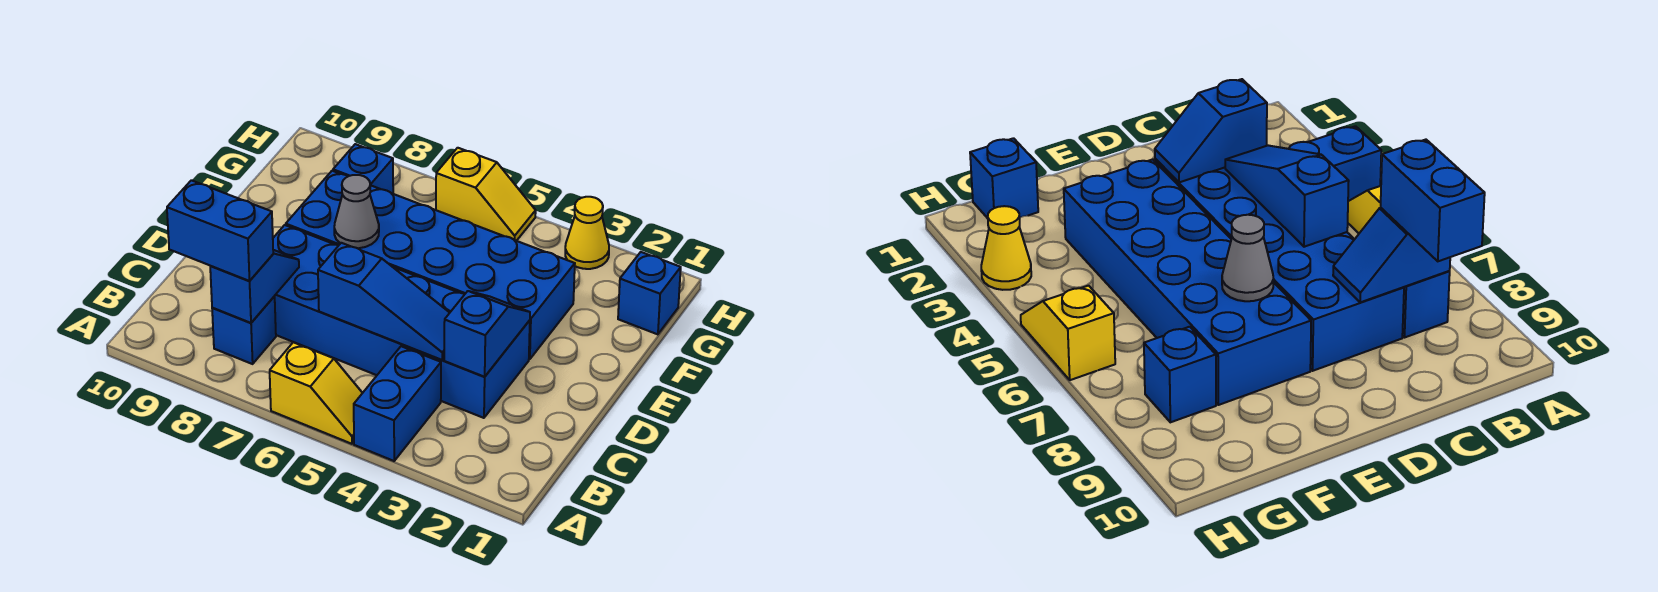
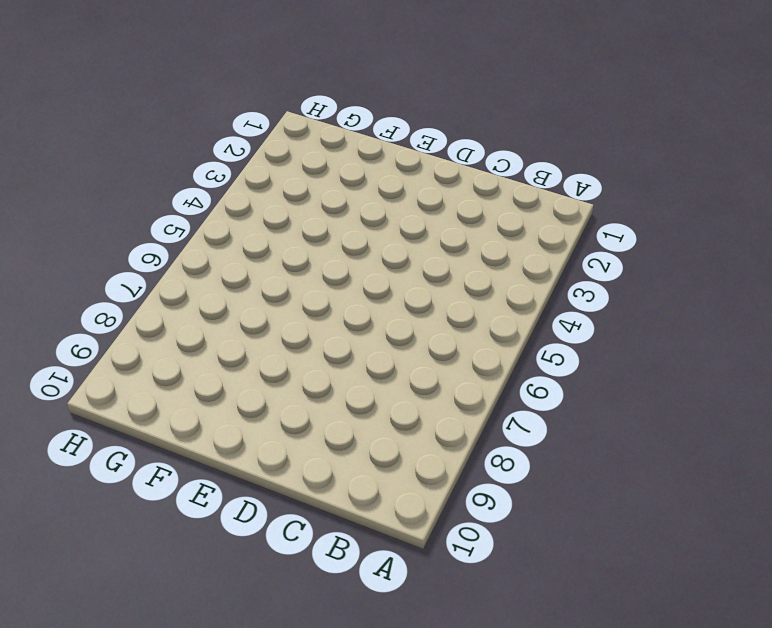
none -> blue 1x2 brick [354,346,441,461]
none -> yellow 1x2 slope [270,342,362,444]
none -> blue 1x1 brick [212,296,276,364]

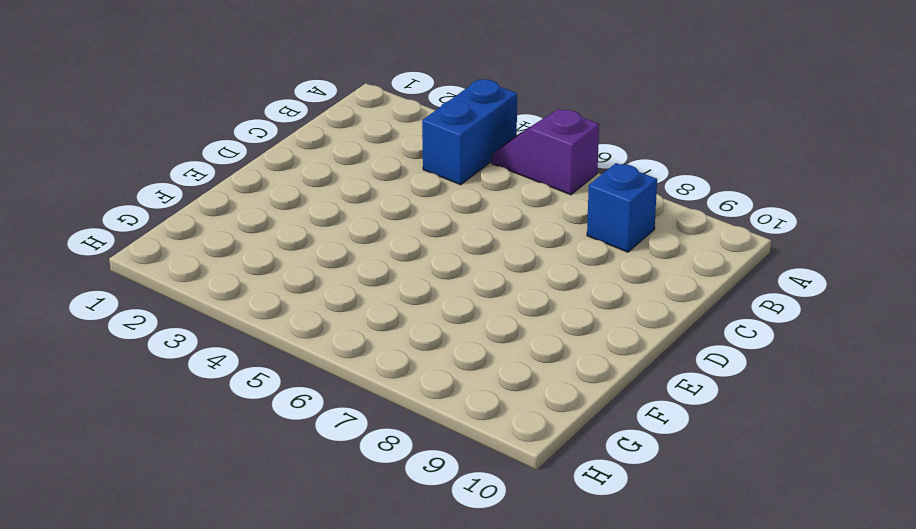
purple 1x2 slope [492,109,599,195] -> yellow 1x2 slope [270,342,362,444]
none -> blue 2x6 brick [273,225,530,418]
none -> blue 2x6 brick [286,171,575,359]
none -> blue 1x1 brick [618,252,681,334]

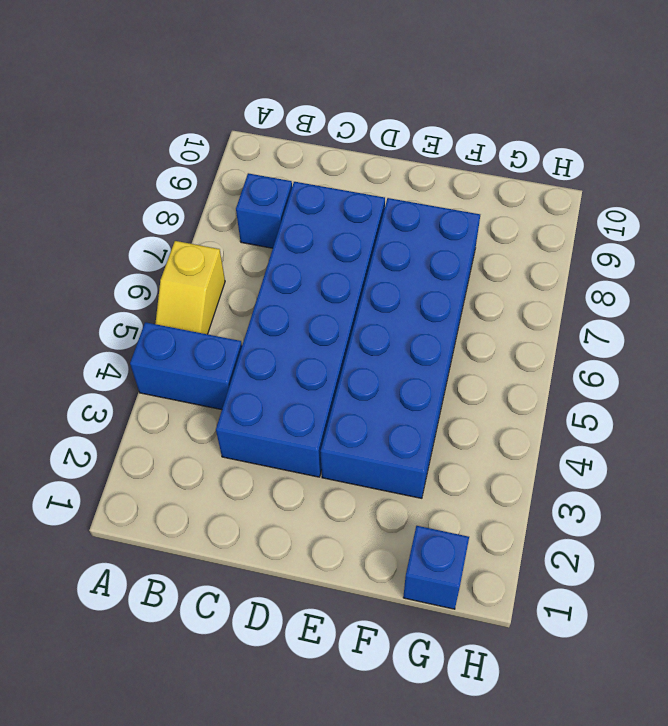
none -> blue 1x1 brick [333,144,393,194]
none -> yellow 1x1 cone [565,197,609,269]
none -> yellow 1x2 slope [436,148,536,241]

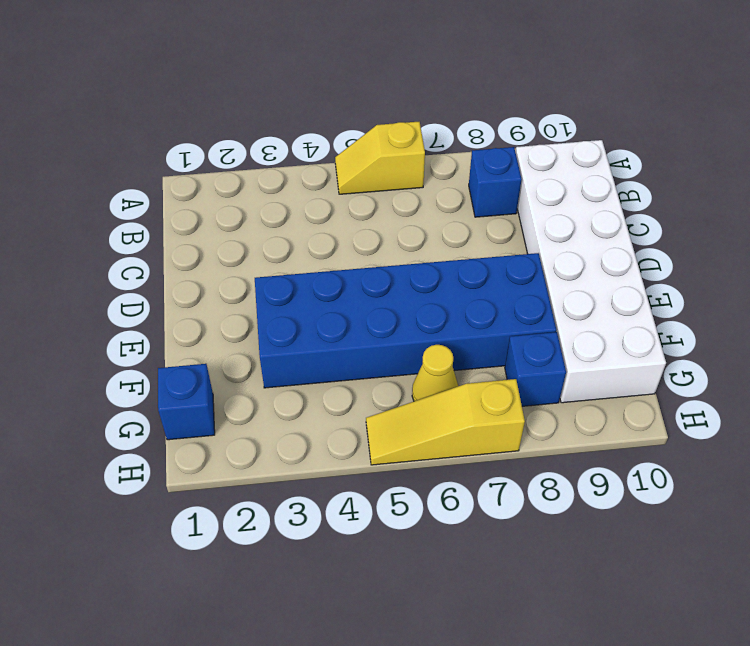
white 2x6 brick [516,140,666,403] -> none
yellow 1x1 cone [412,345,458,401] -> yellow 1x1 cone moved to [565,197,609,269]
yellow 1x3 slope [366,379,525,465] -> yellow 1x2 slope [436,148,536,241]
none -> blue 1x2 brick [354,346,441,461]
none -> blue 2x6 brick [273,225,530,418]
none -> blue 1x2 slope [210,250,299,323]

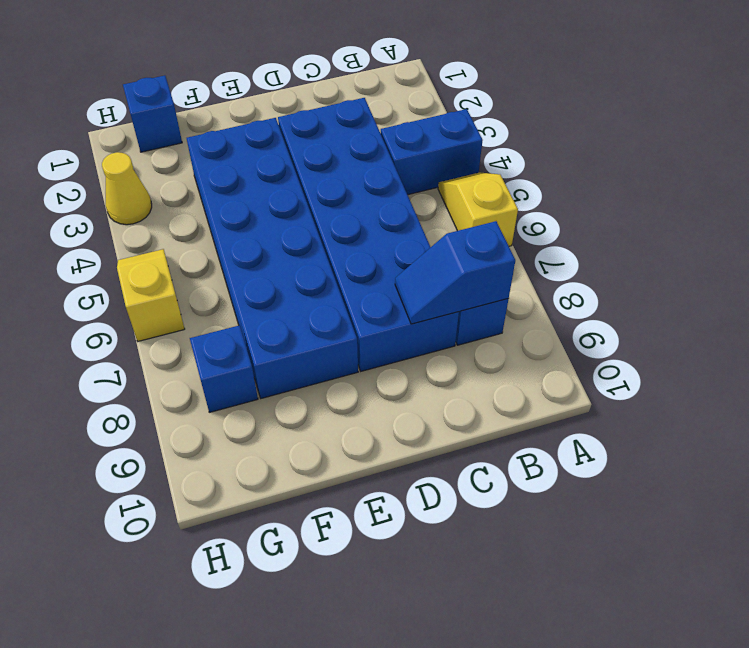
none -> blue 1x2 slope [444,291,530,377]
none -> blue 1x3 slope [318,243,450,360]
none -> grey 1x1 cone [334,175,379,248]

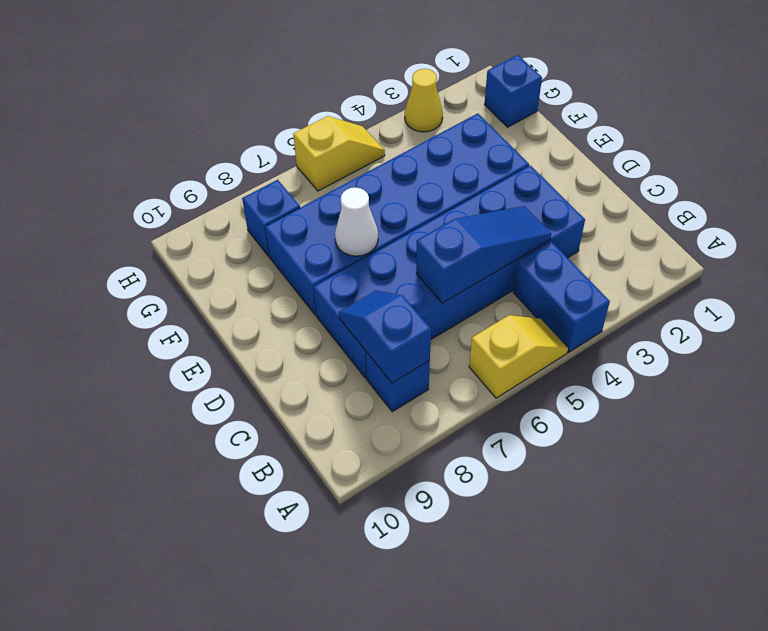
white 1x1 cone [335,187,378,256] -> grey 1x1 cone [334,175,379,248]
none -> blue 1x2 slope [444,291,530,377]
none -> blue 1x2 brick [167,180,273,281]

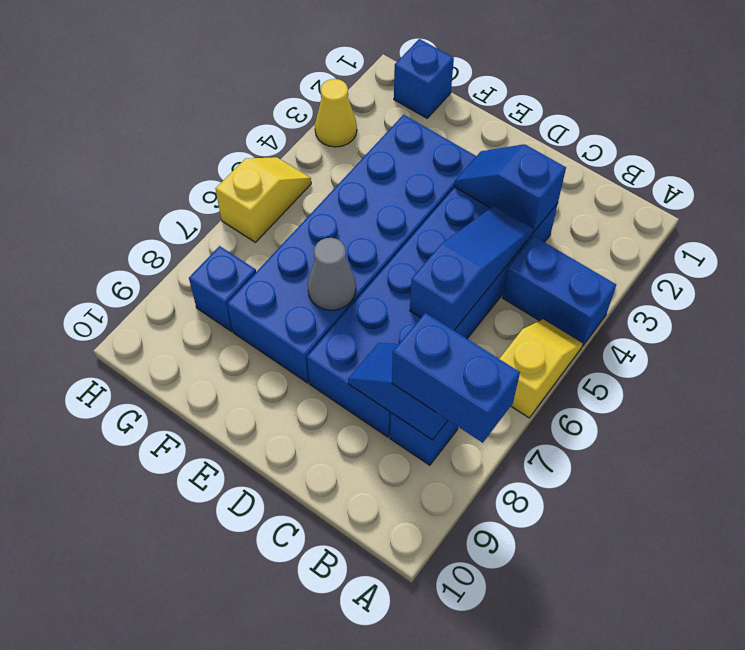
blue 1x2 brick [392,313,520,443] -> blue 1x2 brick turned to [167,180,273,281]

